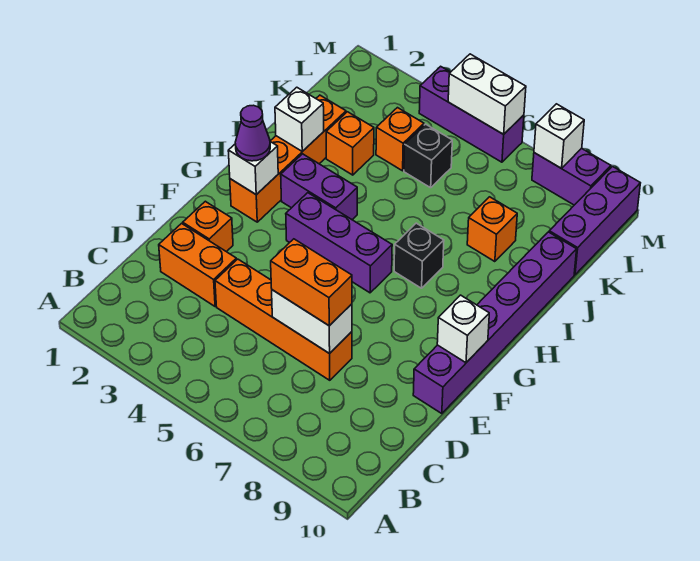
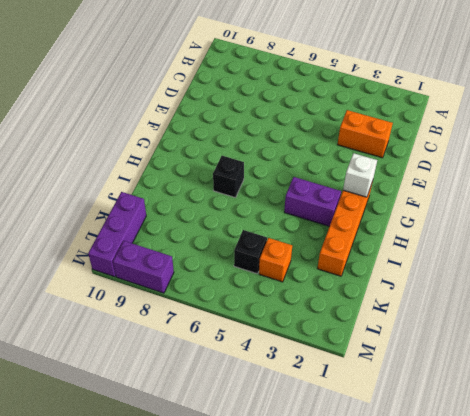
none -> orange 1x4 brick [215,259,352,380]
none -> orange 1x1 brick [183,201,233,252]
none -> purple 1x6 brick [413,232,577,414]

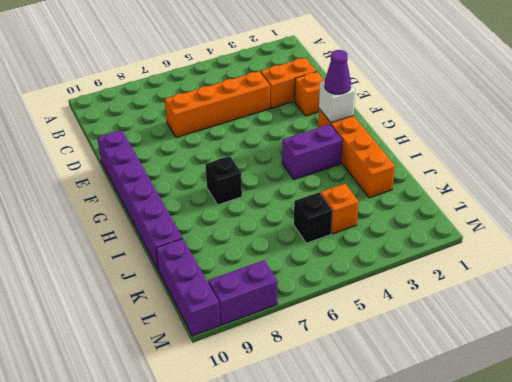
none -> purple 1x3 brick [286,193,392,293]
none -> orange 1x1 brick [326,112,374,175]
none -> orange 1x1 brick [467,197,517,262]

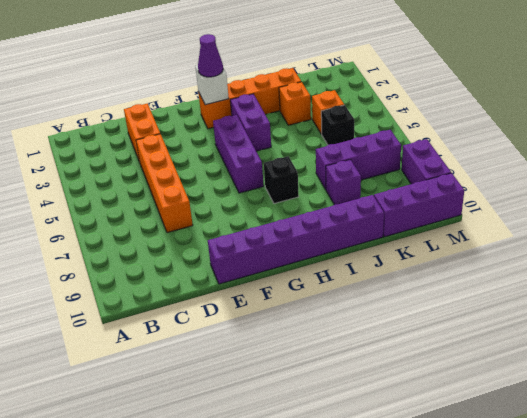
purple 1x3 brick [316,130,401,189] -> purple 1x3 brick turned to [419,66,524,162]
purple 1x1 brick [326,160,361,205] -> orange 1x1 brick [467,197,517,262]
none -> orange 1x1 brick [183,201,233,252]
none -> white 1x2 brick [272,290,352,354]
none -> white 1x1 brick [437,295,489,363]

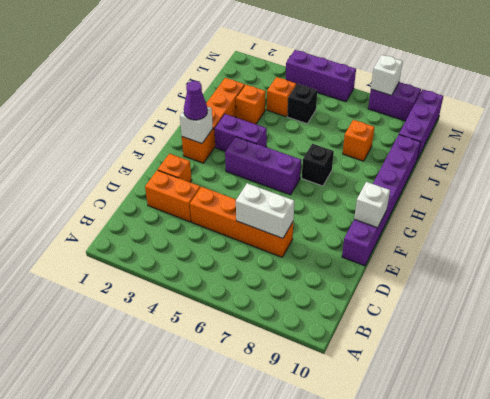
none -> white 1x1 brick [275,87,324,151]
none -> white 1x2 brick [448,54,526,134]
none -> orange 1x2 brick [271,239,352,326]

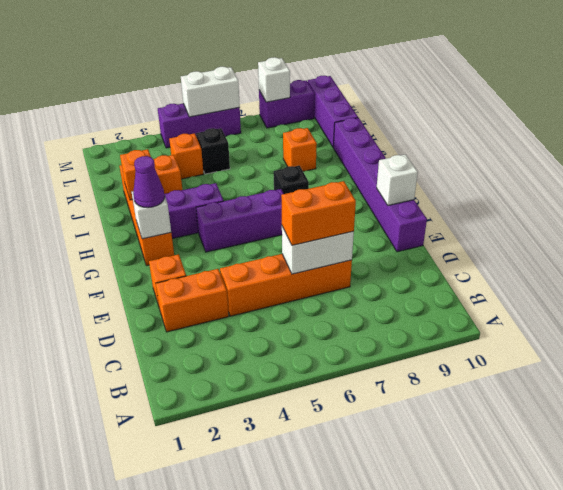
orange 1x1 brick [120,149,151,200] -> white 1x1 brick [275,87,324,151]

